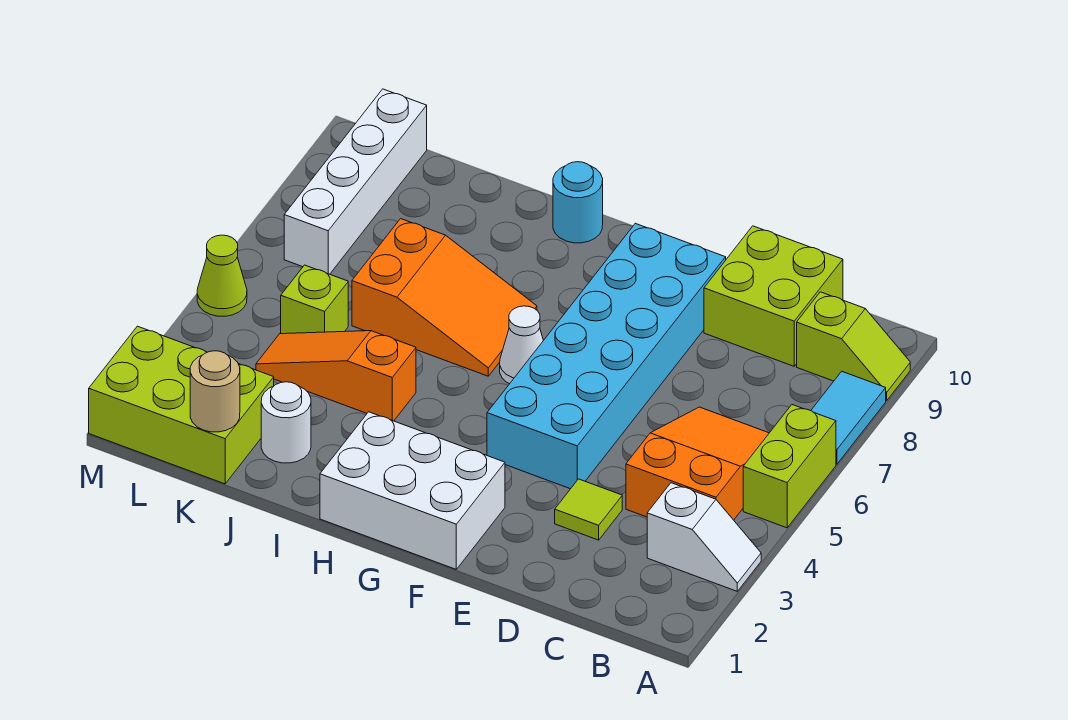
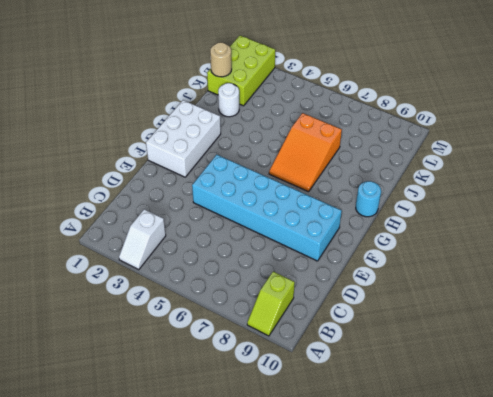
none -> lime 1x2 brick [743,405,836,528]
none -> cyan 1x2 tile [811,371,886,464]
none -> orange 2x3 slope [626,407,769,520]

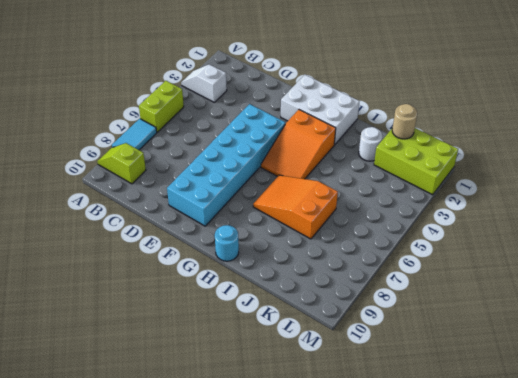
orange 2x3 slope [261,110,336,179] -> orange 2x3 slope moved to [626,407,769,520]
none -> lime 2x2 brick [704,226,843,366]
none -> lime 1x1 tile [555,479,622,540]
none -> white 1x1 cone [500,306,543,384]

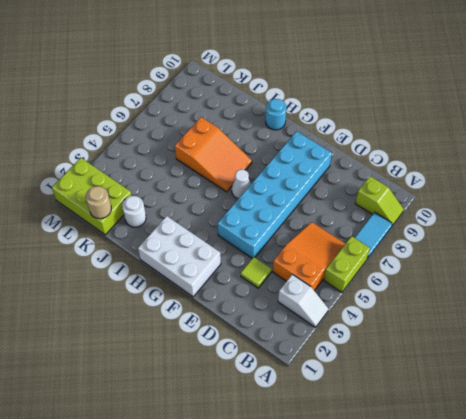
none -> lime 2x2 brick [704,226,843,366]
none -> orange 1x3 slope [256,331,416,421]
none -> lime 1x1 brick [281,265,348,334]

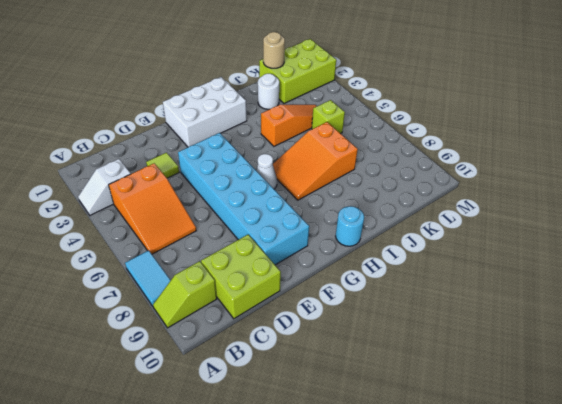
none -> lime 1x2 brick [743,405,836,528]
none -> white 1x4 brick [284,89,427,274]
none -> lime 1x1 cone [197,235,247,316]

